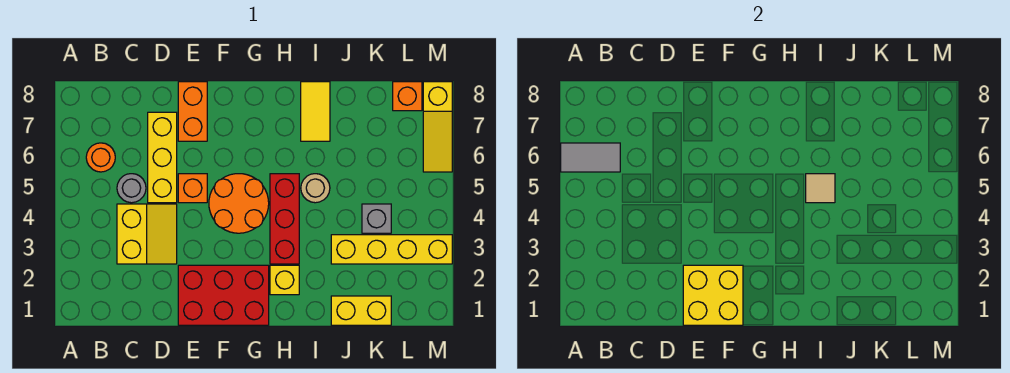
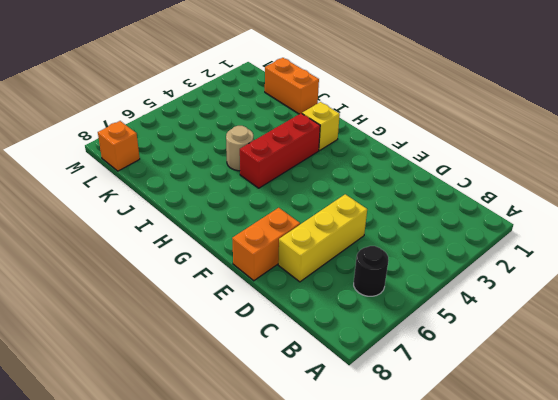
black 1x1 round brick [354,246,389,296] -> orange 1x1 round brick [86,143,115,172]
orange 1x2 brick [265,58,319,114] -> yellow 1x2 brick [331,296,391,325]
none -> yellow 2x2 slope [117,204,177,264]
none -> grey 1x1 round brick [117,174,146,203]
none -> red 2x3 brick [178,265,269,325]

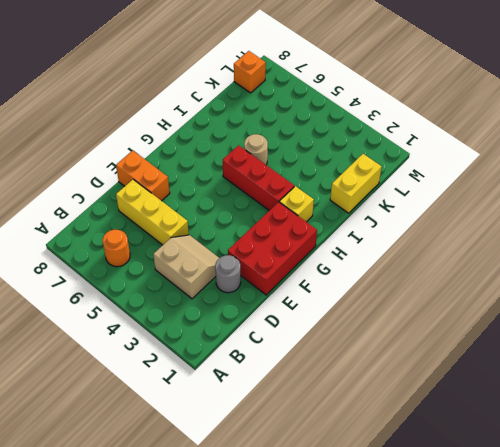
tan 2x2 slope [153,235,219,299] -> yellow 2x2 slope [117,204,177,264]
grey 1x1 round brick [215,255,241,293] -> grey 1x1 round brick moved to [117,174,146,203]
none -> orange 1x1 brick [178,174,207,203]
none -> orange 2x2 round brick [209,174,269,233]
none -> yellow 1x2 tile [301,82,330,141]

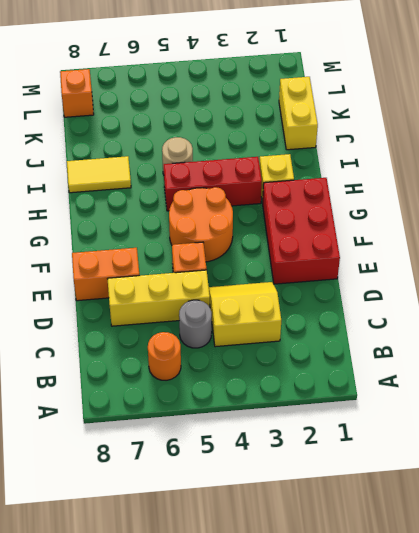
none -> yellow 1x4 brick [331,235,452,264]
none -> grey 1x1 brick [362,204,391,233]
none -> yellow 1x3 slope [423,82,452,172]

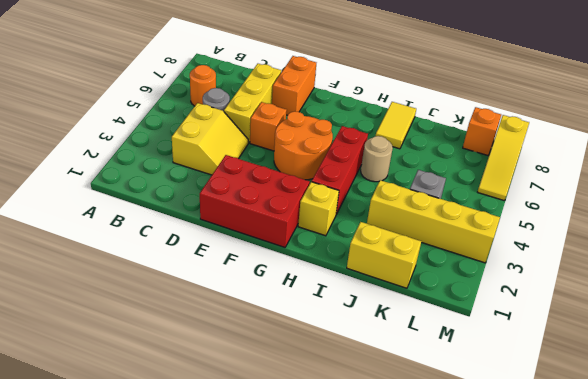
none -> grey 1x2 tile [561,143,620,172]
none -> yellow 2x2 brick [683,265,743,325]
none -> tan 1x1 tile [806,174,835,203]

